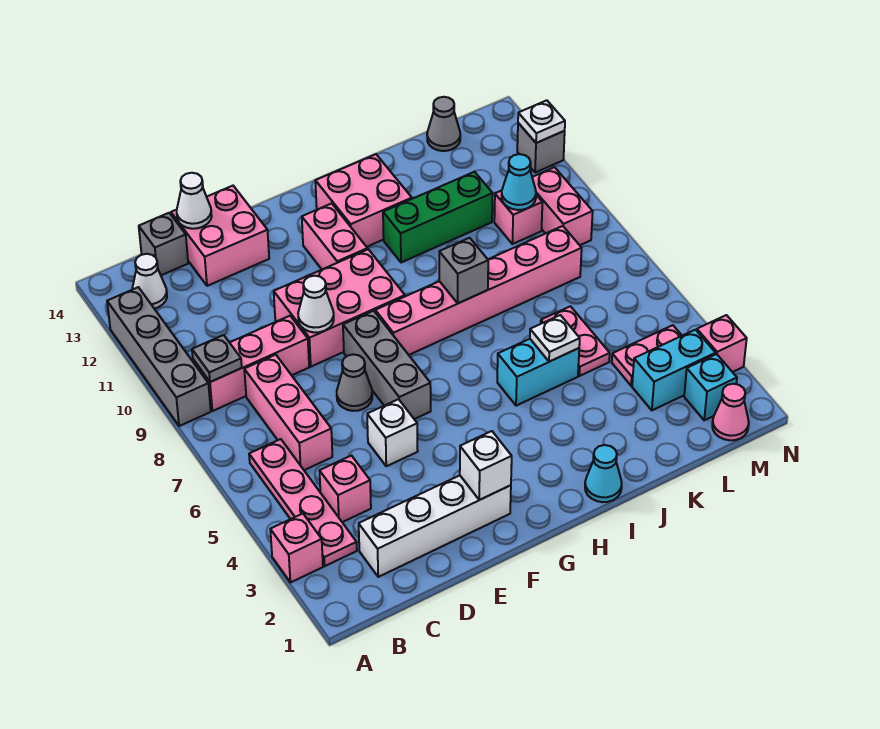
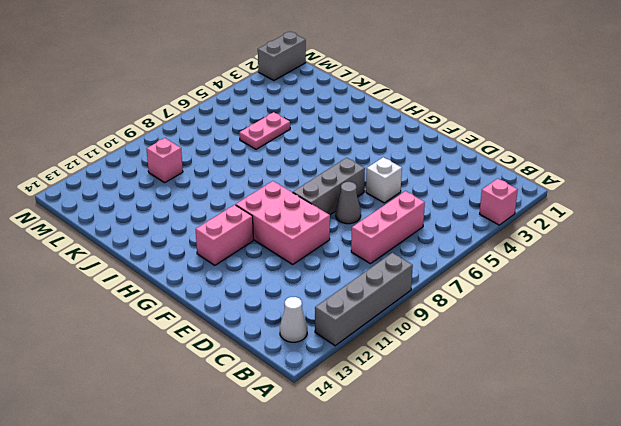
grey 1x2 brick [258,32,306,81] -> none
none -> pink 1x4 plate [249,439,357,566]
none -> pink 1x3 brick [193,316,309,411]
none -> white 1x4 brick [359,475,511,577]
none -> pink 1x1 brick [320,456,371,522]

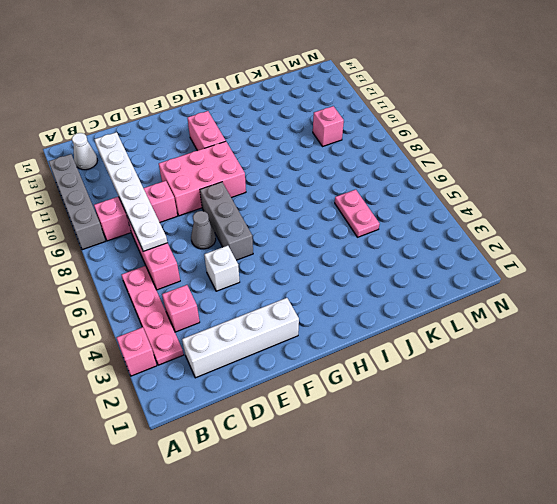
white 1x6 plate [94,132,167,251] -> none
none -> grey 1x1 brick [139,213,188,275]
none -> pink 2x2 brick [171,186,269,286]
none -> pink 1x6 brick [375,226,582,355]
none -> pink 2x2 brick [315,154,412,247]

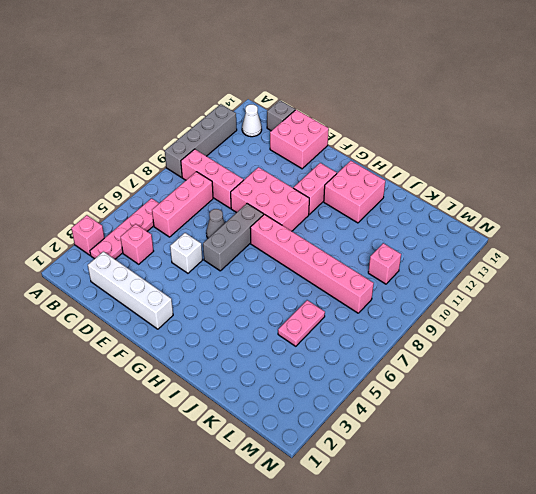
none -> cyan 1x1 cone [585,445,622,502]
none -> cyan 1x2 brick [497,339,579,406]
none -> green 1x3 brick [383,172,493,263]
none -> cyan 1x2 brick [632,330,716,410]

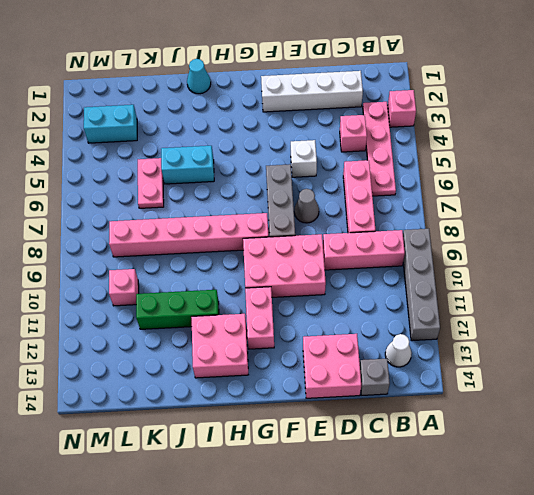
none -> pink 1x2 plate [612,325,682,386]
none -> grey 1x1 cone [427,97,460,151]
none -> pink 1x1 cone [712,384,749,440]
none -> cyan 1x1 brick [684,354,737,420]

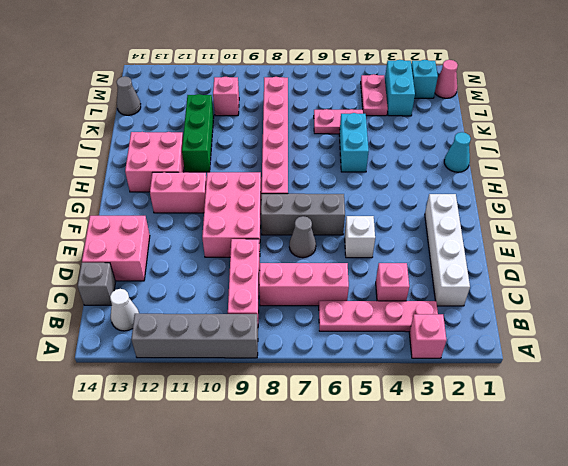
none -> pink 1x2 brick [532,167,593,245]
none -> pink 1x1 brick [697,315,747,372]
none -> grey 1x1 brick [517,123,565,173]
none -> grey 1x1 plate [192,335,242,382]

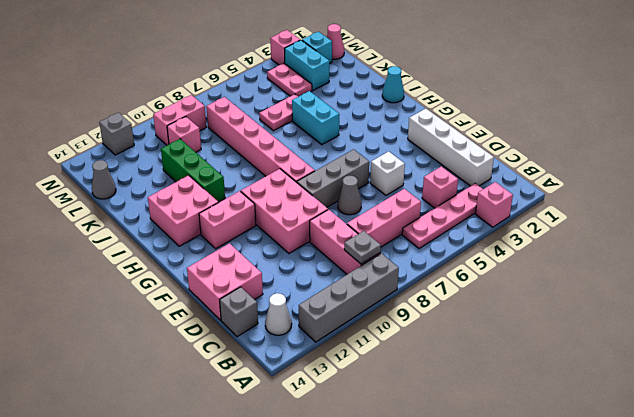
none -> white 1x1 cone [177,173,212,229]
none -> white 1x1 cone [298,276,334,332]
none -> white 1x1 brick [460,431,512,500]
none -> grey 1x1 brick [439,238,488,303]

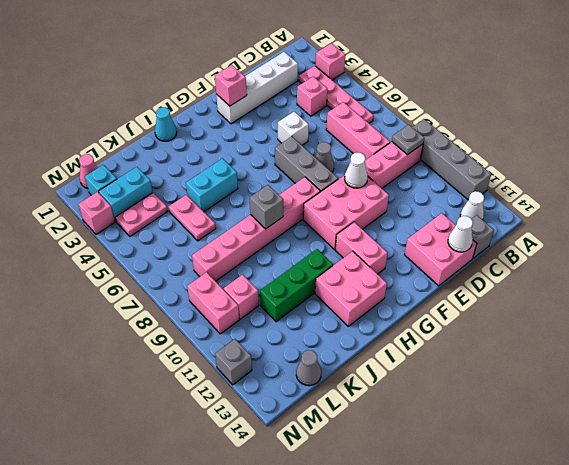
pink 1x1 brick [215,65,247,106] -> white 1x1 brick [460,431,512,500]
none -> white 1x1 plate [530,315,580,362]
none -> cyan 1x1 cone [502,154,536,210]
none -> white 1x1 plate [518,100,565,143]

